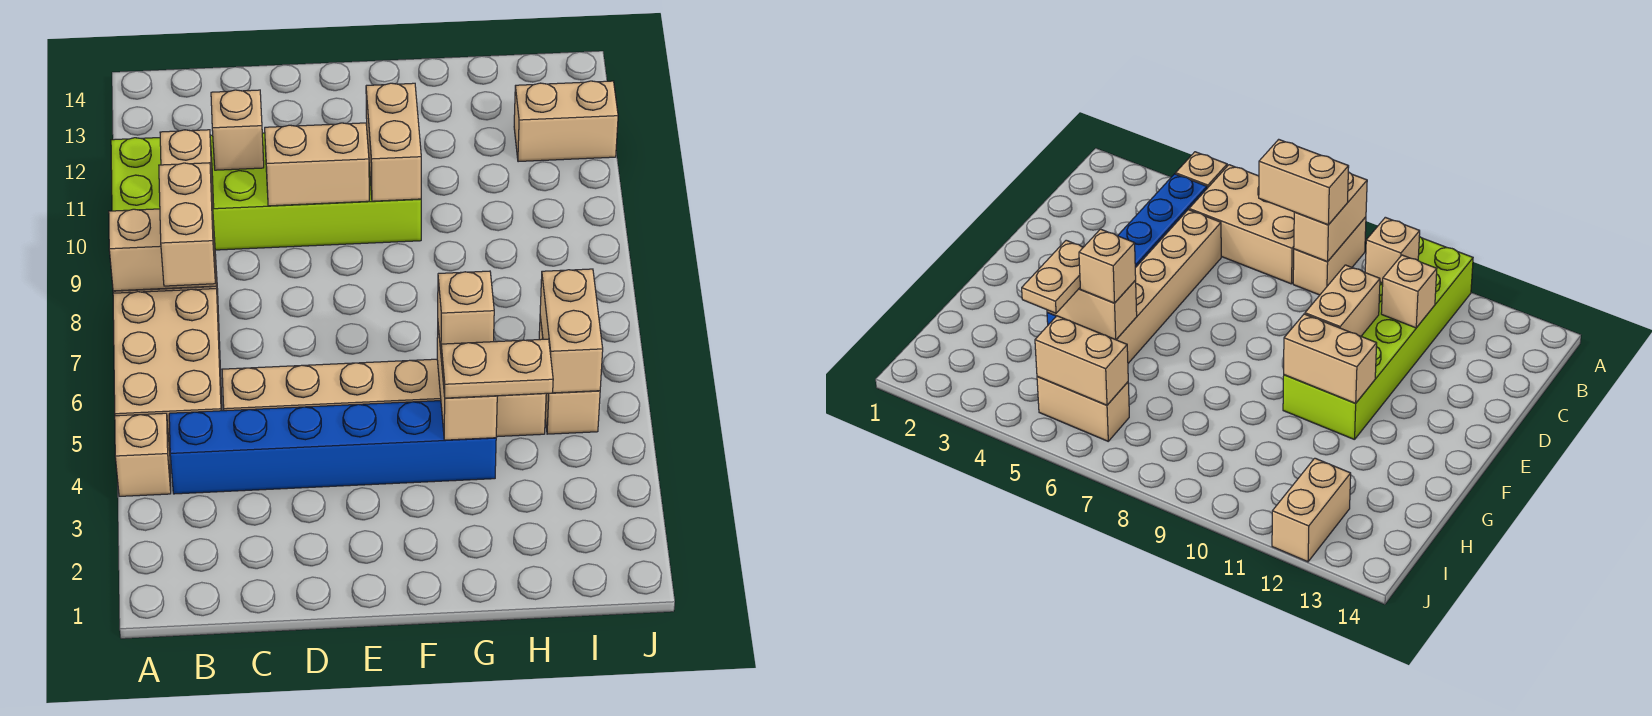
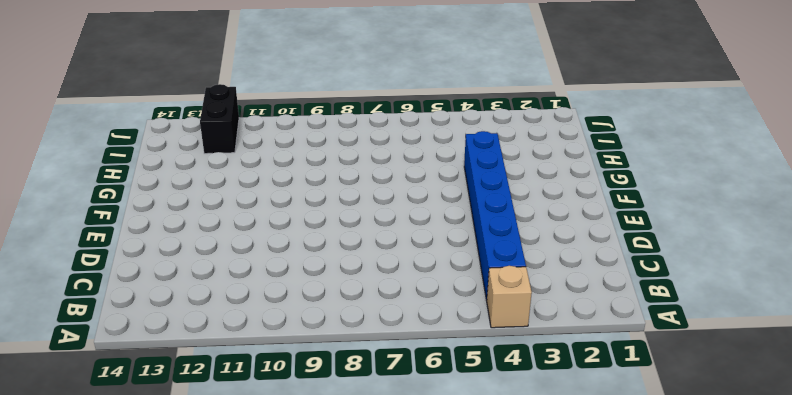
black 1x2 brick [200,84,239,154] -> tan 1x2 brick [514,81,618,162]
none -> tan 2x3 brick [113,289,222,450]
none -> tan 1x2 brick [1293,217,1366,295]
none -> lime 2x6 brick [111,133,421,250]

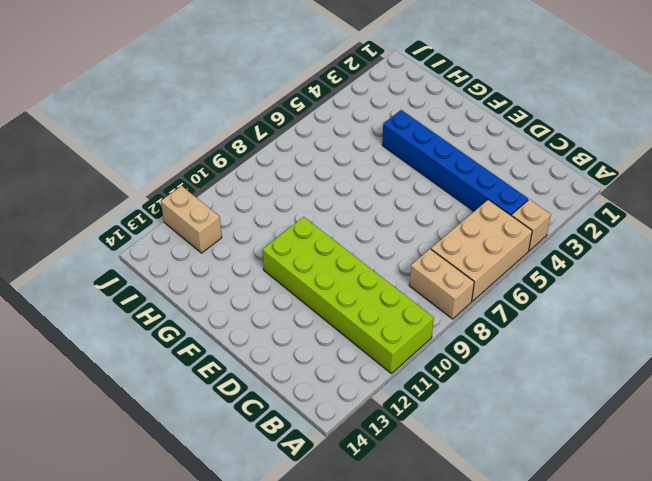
none -> tan 1x6 brick [222,359,546,437]
none -> tan 1x2 brick [539,317,600,434]
none -> tan 1x2 brick [109,209,216,291]

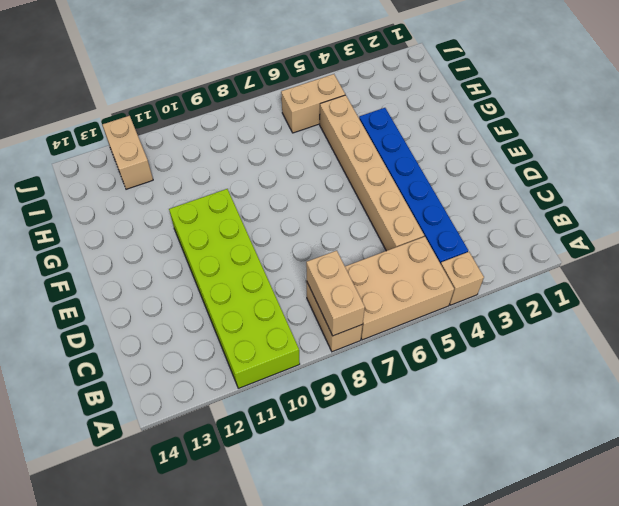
none -> tan 1x1 brick [160,130,214,208]
none -> tan 1x1 brick [211,90,264,170]
none -> tan 1x2 brick [265,123,369,206]

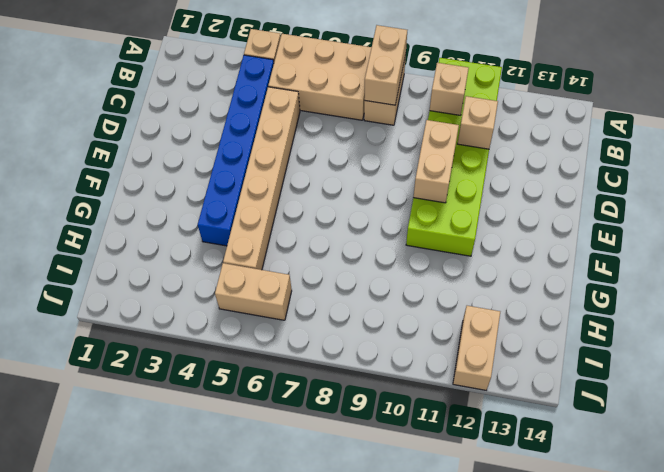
none -> tan 1x2 brick [366,83,421,201]
none -> tan 1x2 brick [437,327,497,440]
none -> tan 1x2 brick [540,269,603,393]

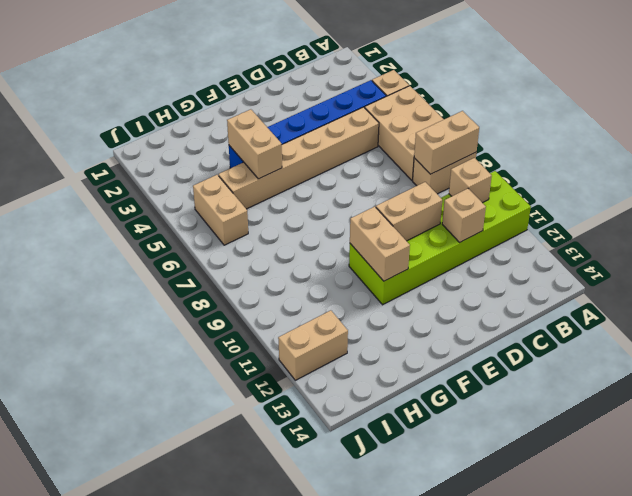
none -> tan 1x2 brick [540,269,603,393]
none -> tan 1x2 brick [159,163,215,286]
none -> tan 1x2 plate [441,339,553,398]

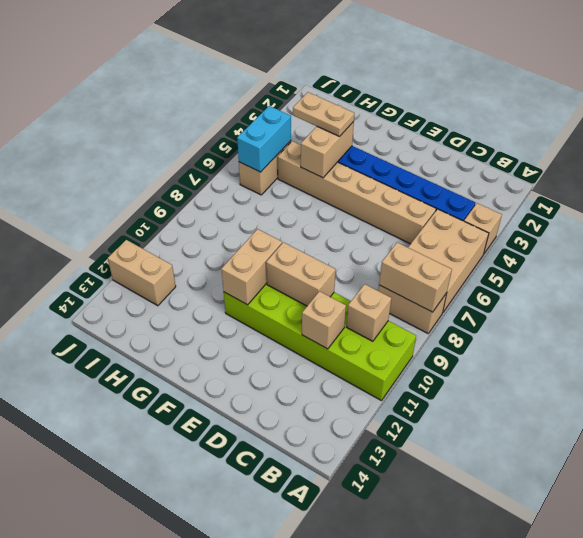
cyan 1x2 brick [237,106,291,172] -> tan 1x2 brick [540,269,603,393]
none -> tan 1x2 brick [159,163,215,286]
none -> tan 1x1 brick [438,271,494,350]

